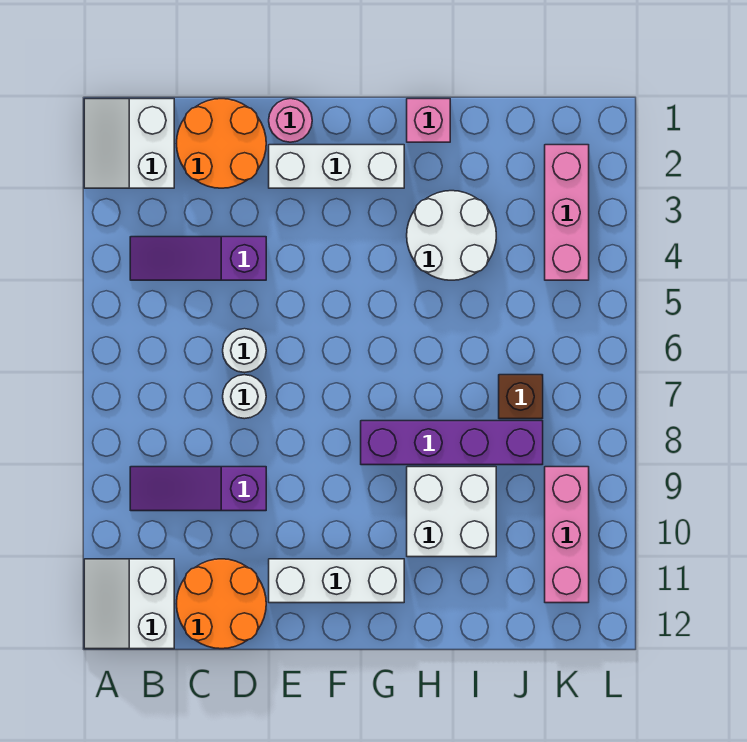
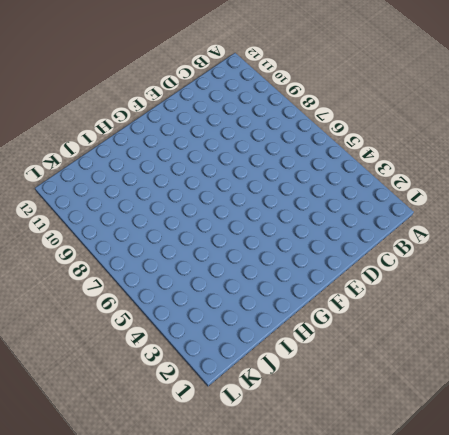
none -> white 2x2 slope [84,99,174,188]
none -> white 2x2 slope [84,559,174,649]
none -> purple 1x3 slope [130,237,266,280]

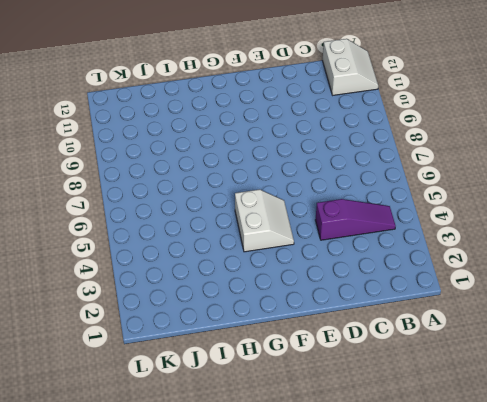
white 2x2 slope [235,189,294,252] -> white 2x2 slope moved to [84,99,174,188]
none -> purple 1x3 slope [130,467,266,511]
none -> orange 2x2 round brick [177,99,266,188]
none -> orange 2x2 round brick [177,559,266,649]

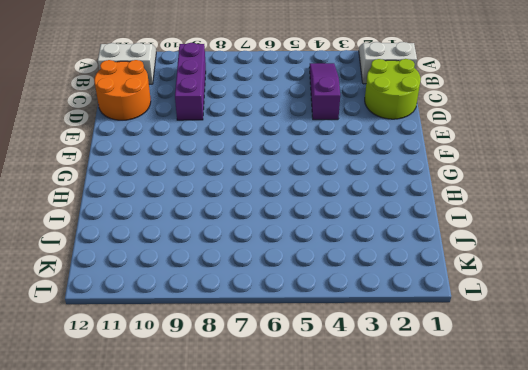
purple 1x3 brick [175,43,206,120] -> purple 1x3 slope [130,467,266,511]
lime 2x2 round brick [365,59,421,119] -> orange 2x2 round brick [177,99,266,188]
none -> white 1x1 round brick [223,329,266,372]
none -> white 1x1 round brick [223,375,266,419]
none -> pink 1x1 round brick [269,99,312,142]

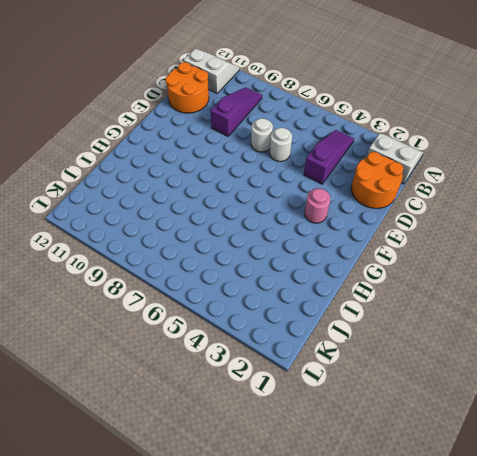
pink 1x1 round brick [305,188,330,223] -> pink 1x1 round brick moved to [269,99,312,142]
none -> white 1x3 brick [269,145,404,188]
none -> white 1x3 brick [269,559,404,603]
none -> purple 1x4 brick [361,421,543,465]

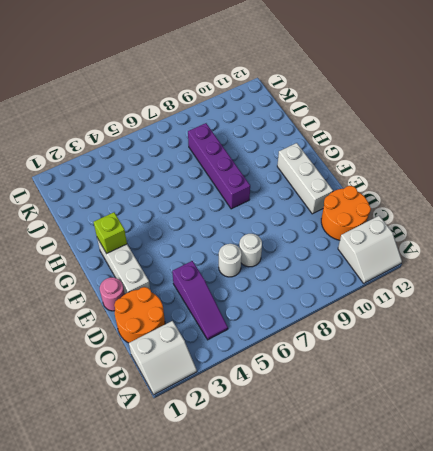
lime 1x1 brick [94,212,127,253] -> none
none -> purple 1x3 slope [130,467,266,511]
none -> pink 1x1 brick [407,99,450,142]
none -> white 2x2 round brick [407,191,496,280]

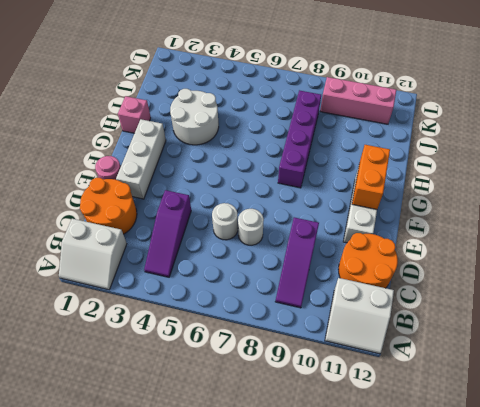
orange 1x2 brick [352,145,390,209] -> none
none -> white 2x2 brick [407,467,496,557]
none -> brown 1x1 brick [499,375,543,419]
none -> pink 1x3 brick [545,145,589,280]

